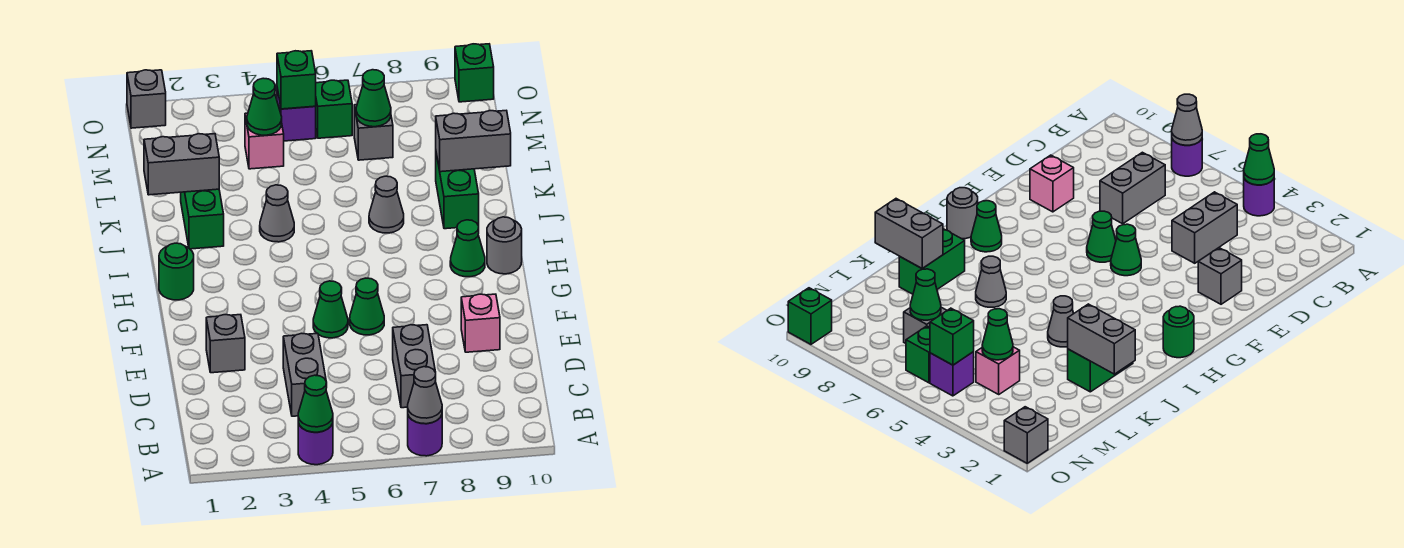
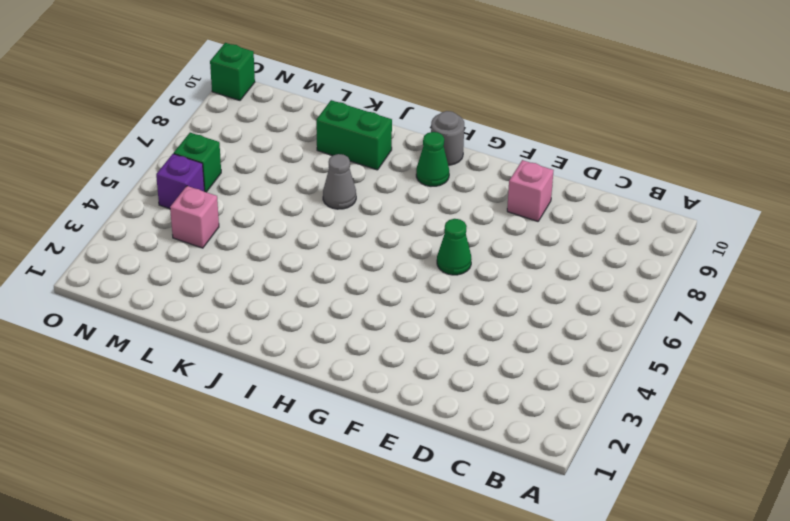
none -> purple 1x1 round brick [298,423,333,465]
none -> purple 1x1 round brick [408,415,442,456]
none -> grey 1x2 brick [283,333,326,416]

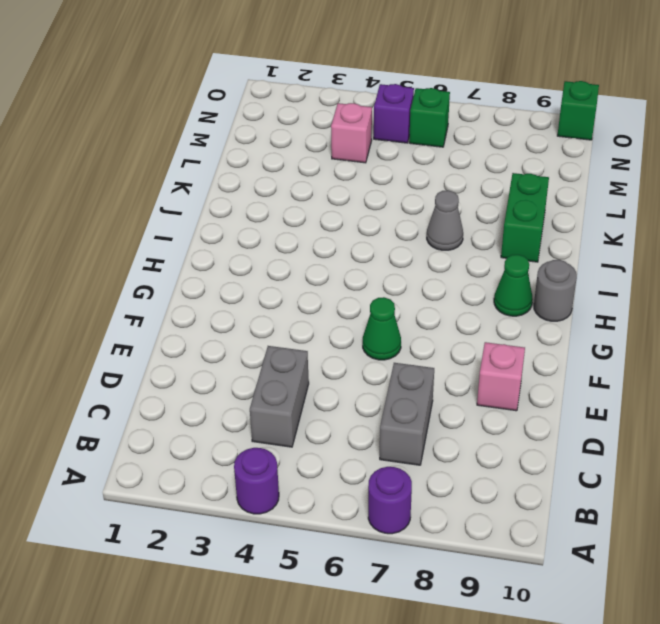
none -> grey 1x1 brick [206,315,245,373]
none -> green 1x1 cone [313,281,348,338]
none -> green 1x1 round brick [159,243,194,300]

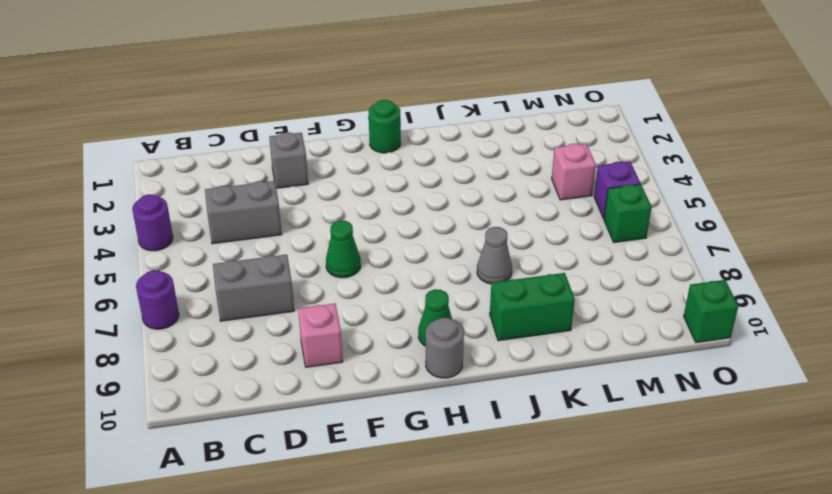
none -> green 1x1 cone [313,281,348,338]
none -> green 1x2 brick [181,189,224,249]
none -> grey 1x1 cone [260,185,294,242]

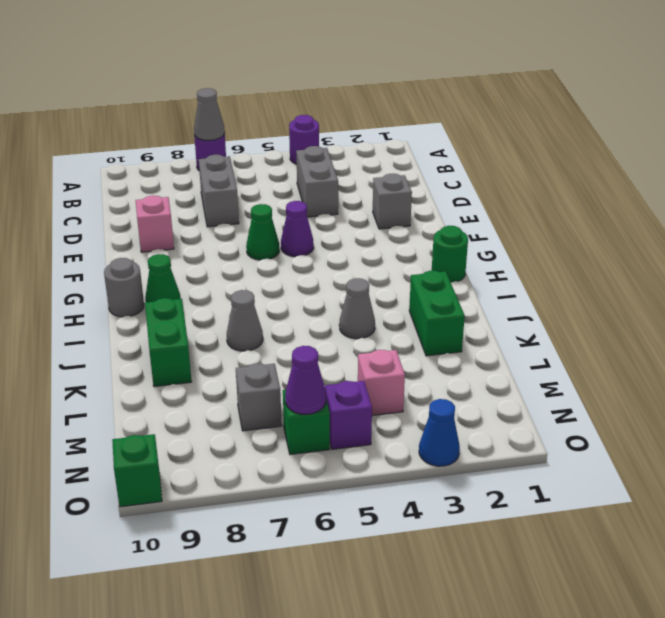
purple 1x1 cone [281,201,314,257] -> green 1x1 cone [313,281,348,338]
purple 1x1 cone [285,346,326,414] -> none
blue 1x1 cone [419,399,460,466] -> none
none -> grey 1x1 brick [127,70,166,128]
none -> green 1x1 cone [298,375,333,432]
none -> grey 1x2 brick [144,134,219,195]

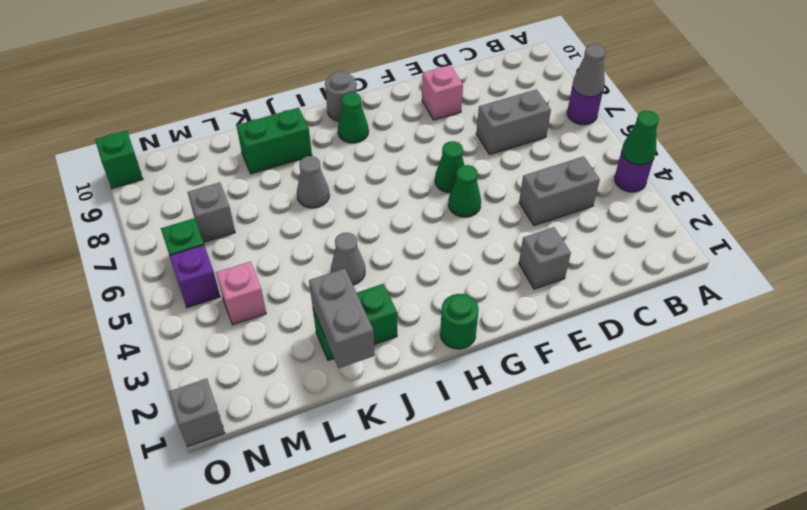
none -> grey 1x2 brick [436,111,511,172]
none -> green 1x1 cone [247,78,282,135]
none -> green 1x1 cone [356,70,391,127]

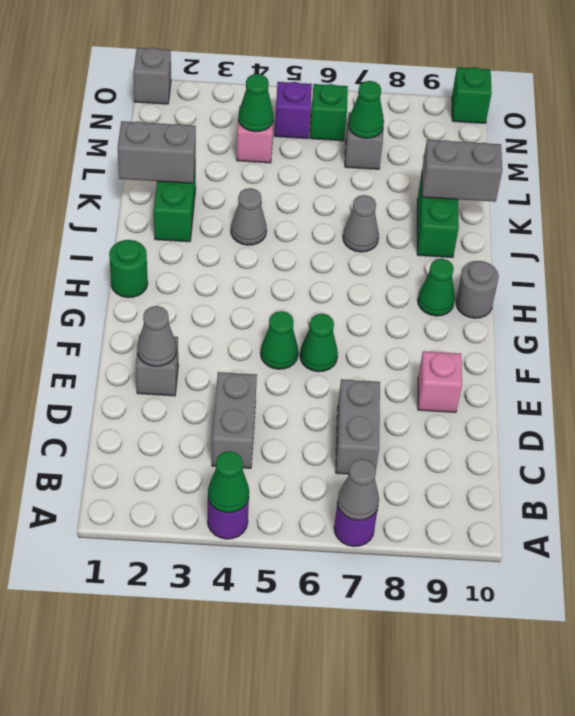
grey 1x1 cone [137,306,176,366] -> none
none -> green 1x1 brick [277,51,316,109]

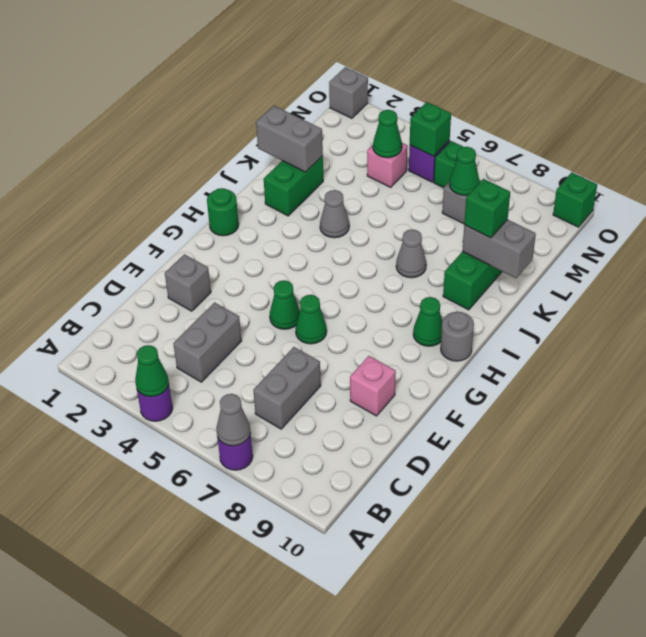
green 1x1 brick [464,179,510,238] -> none

